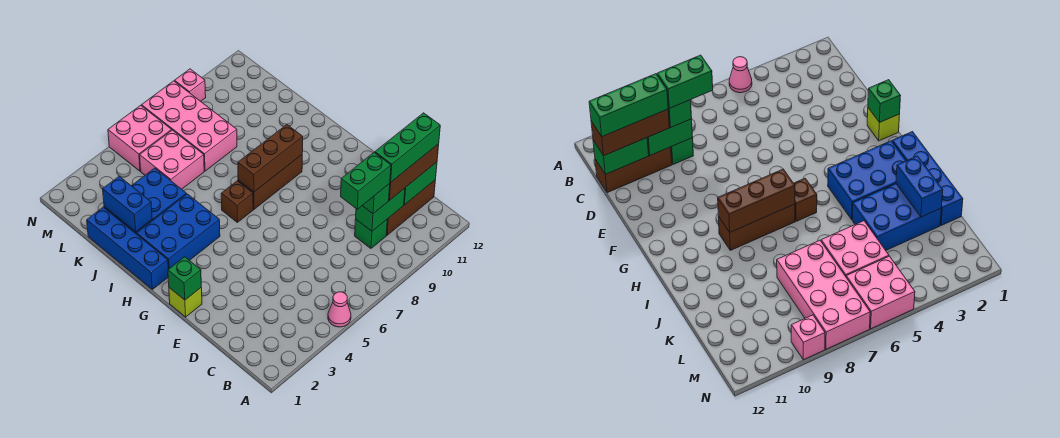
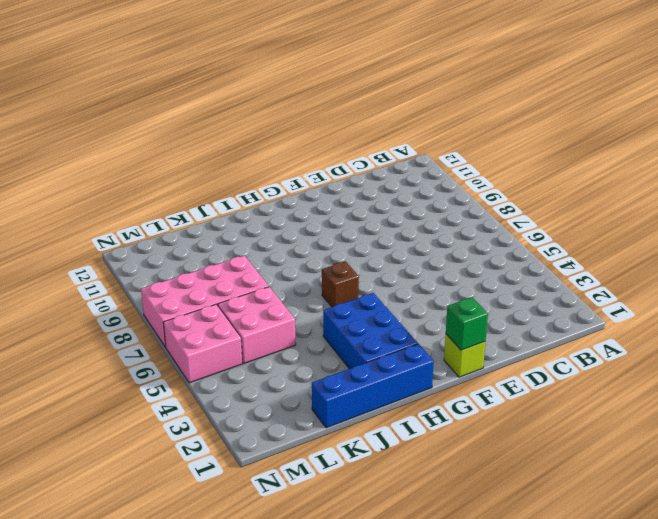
none -> pink 1x1 cone [328,292,351,327]
none -> green 1x1 brick [355,219,387,248]
none -> brown 1x3 brick [386,180,435,235]

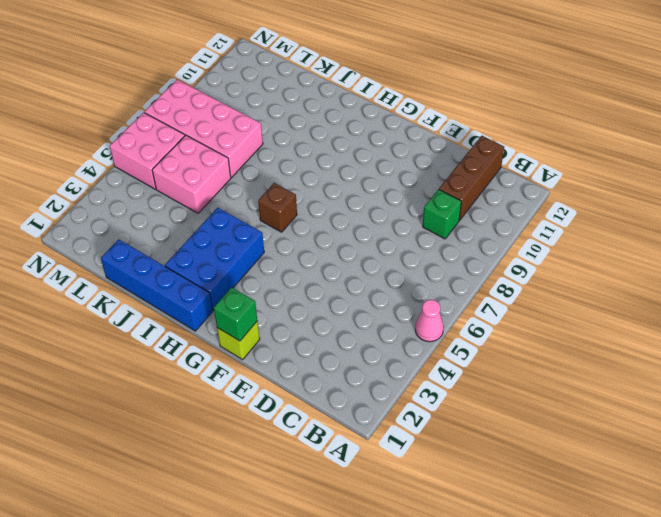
none -> brown 1x3 brick [238,155,302,209]
none -> blue 2x3 brick [104,168,186,234]
none -> pink 1x1 brick [175,69,206,101]

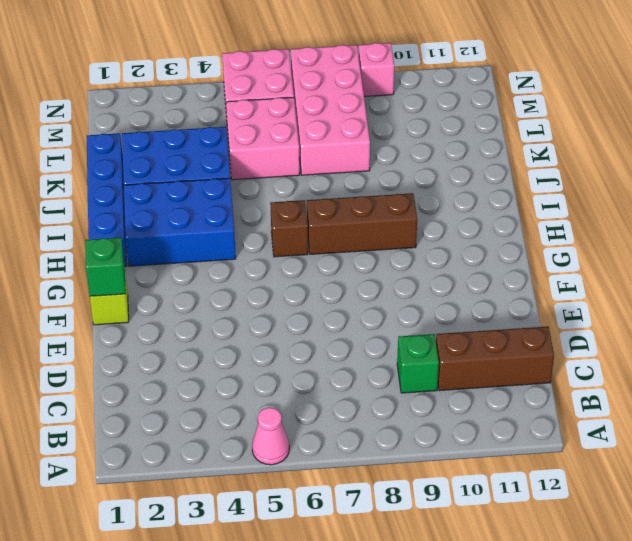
none -> green 1x2 brick [356,188,405,231]
none -> green 1x2 brick [404,162,437,205]
none -> brown 1x3 brick [238,125,303,192]

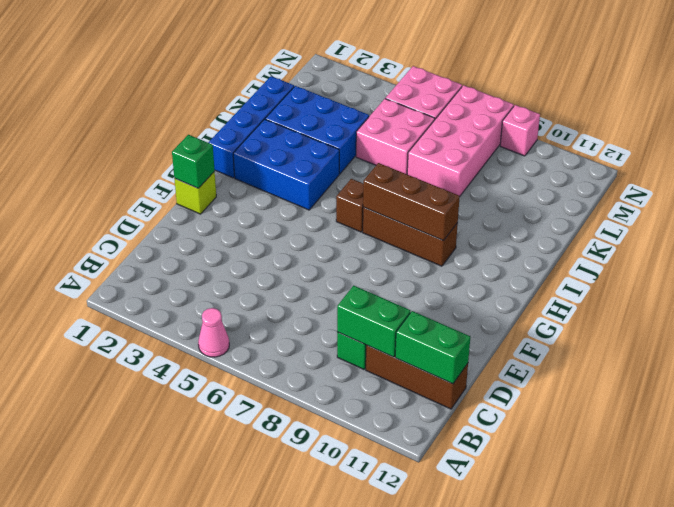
none -> blue 1x2 brick [103,176,152,232]
none -> green 1x1 brick [362,184,390,214]
none -> brown 1x3 brick [389,144,439,200]

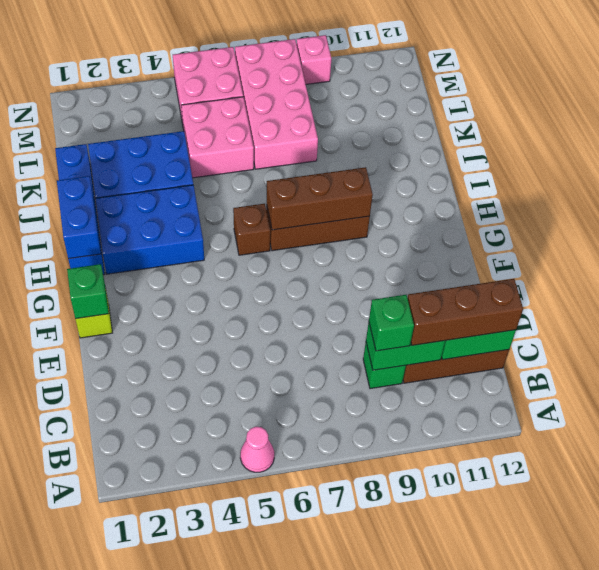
blue 1x2 brick [57,176,101,259] -> blue 1x2 brick moved to [103,176,152,232]
none -> green 1x2 brick [341,153,391,209]
none -> green 1x3 brick [375,113,440,182]

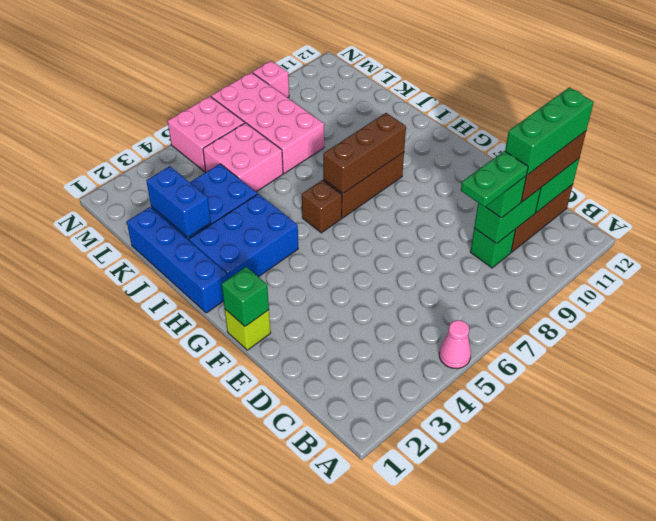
green 1x2 plate [461,151,528,207] -> green 1x2 brick [341,153,391,209]

